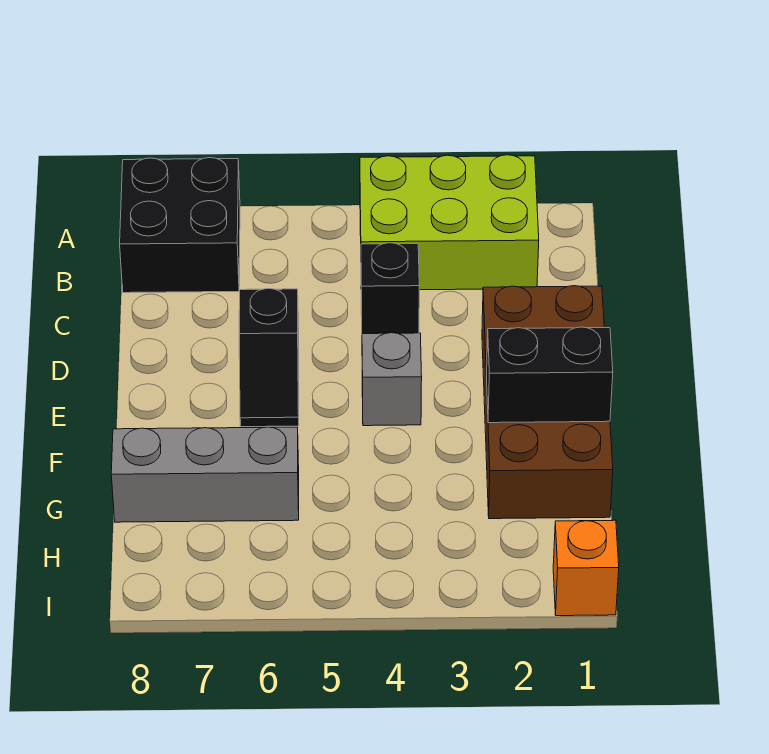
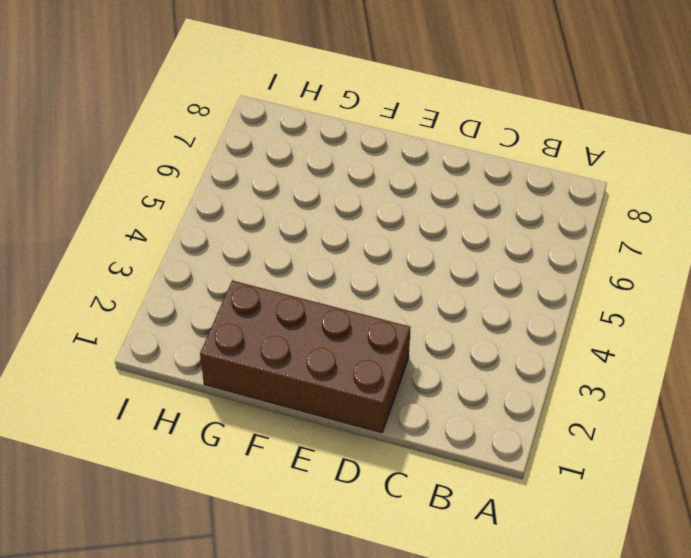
none -> lime 2x3 brick [360,155,539,290]
none -> black 2x2 brick [120,158,240,293]

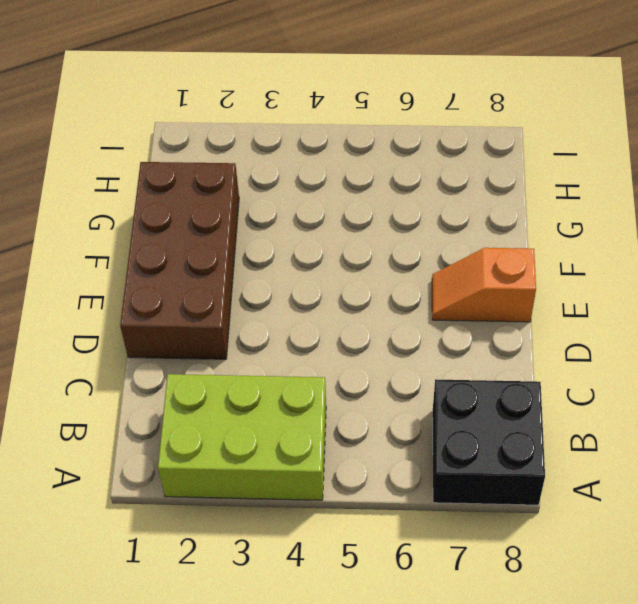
orange 1x2 slope [432,248,536,322] -> none
none -> black 1x1 brick [361,243,419,334]
none -> black 1x2 slope [239,288,299,427]

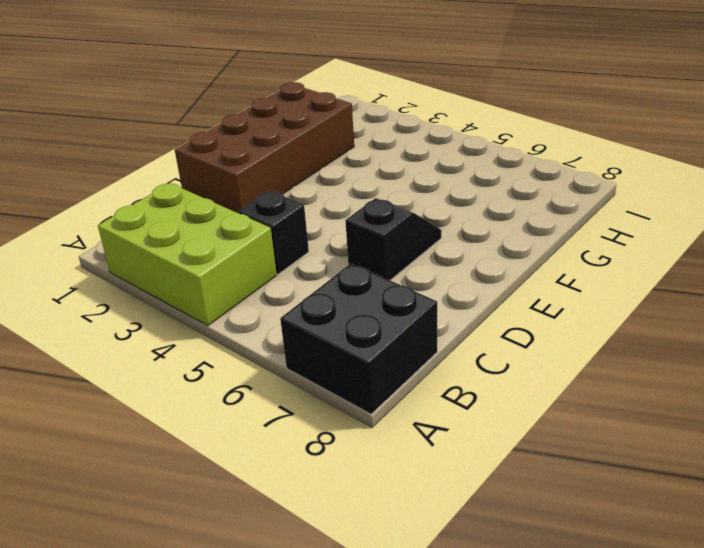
none -> grey 1x1 brick [362,333,422,426]
none -> grey 1x3 brick [111,427,299,522]

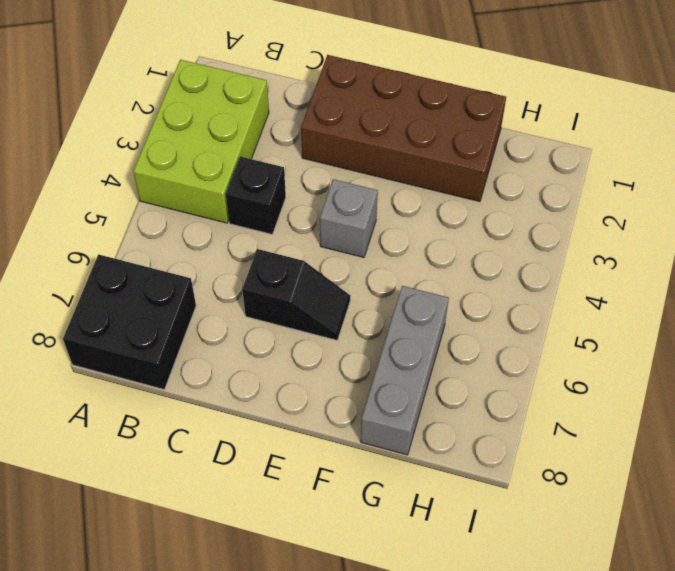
none -> orange 1x1 brick [553,520,619,616]
none -> black 1x2 brick [487,327,613,423]

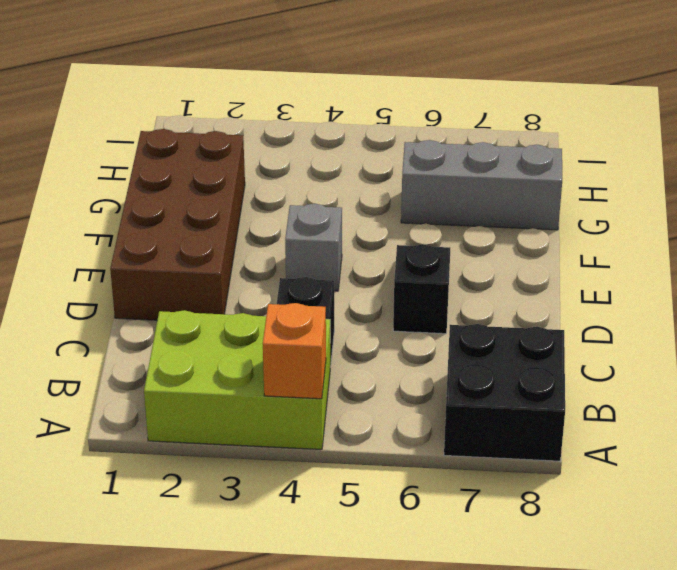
orange 1x1 brick [263,303,326,399] -> orange 1x1 brick moved to [553,520,619,616]
none -> black 1x2 brick [487,327,613,423]

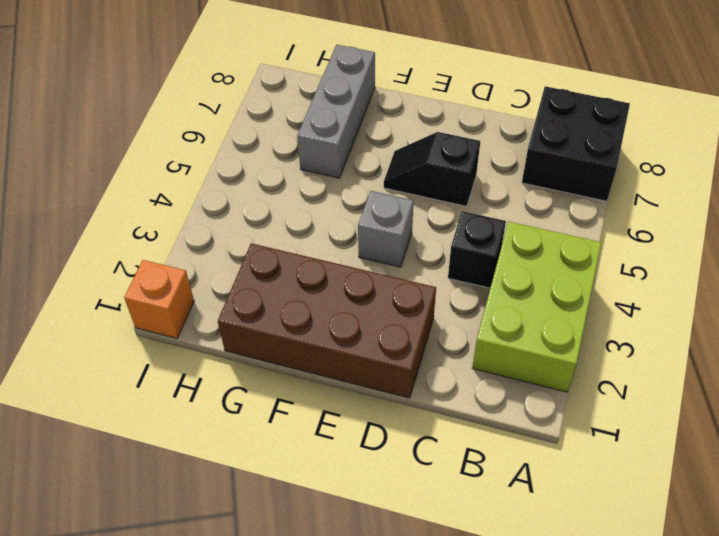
none -> black 1x2 brick [487,327,613,423]

